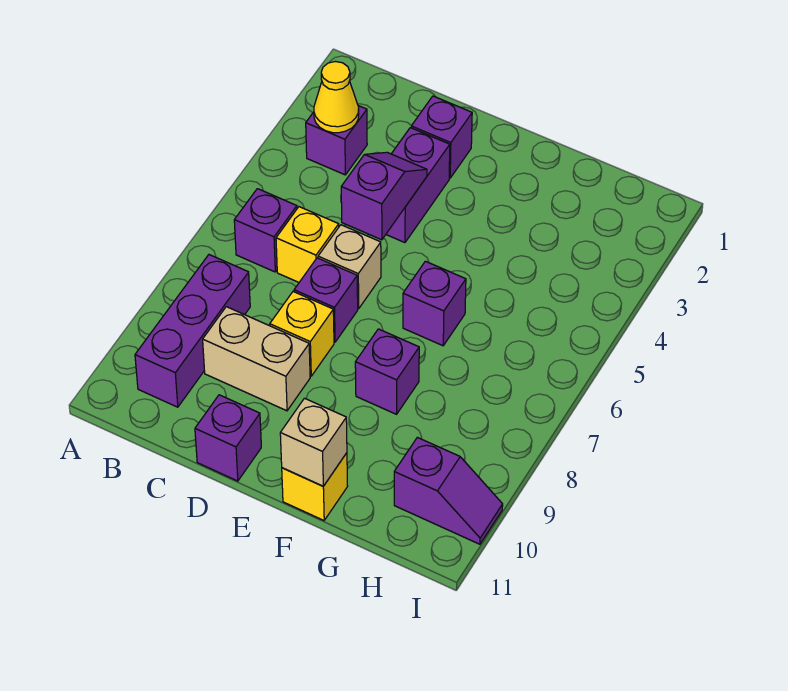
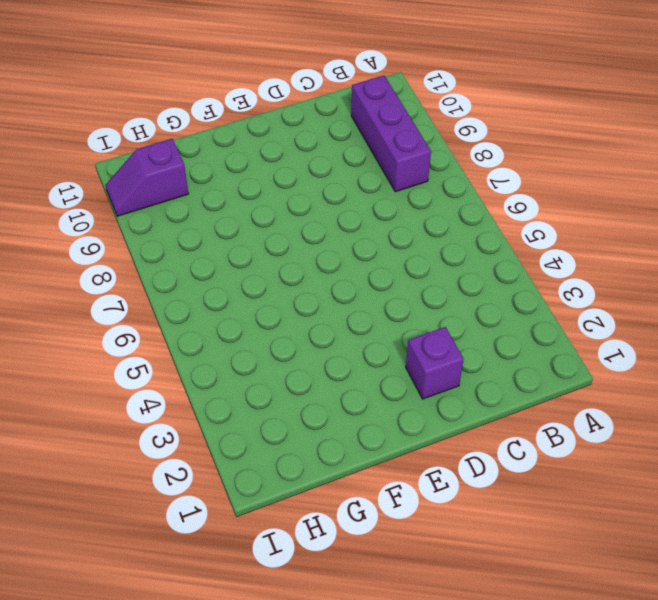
none -> purple 1x1 brick [306,106,367,175]
none -> purple 1x1 brick [234,189,297,272]
none -> yellow 1x1 brick [276,207,339,282]

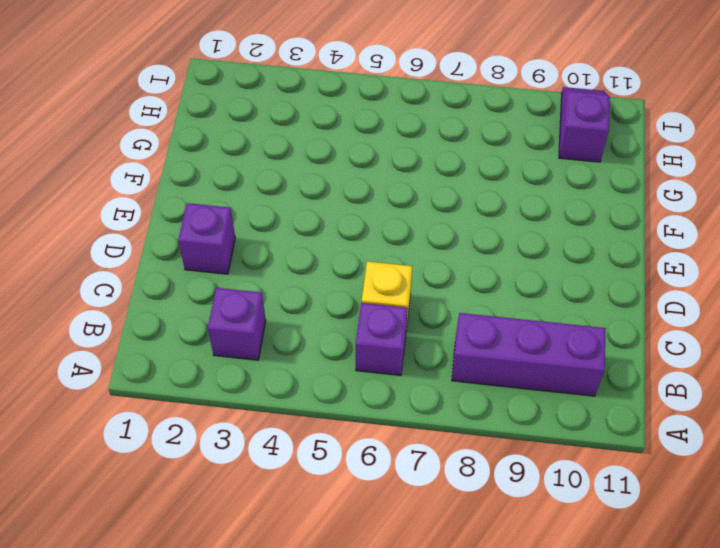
none -> tan 1x2 brick [203,307,310,411]
none -> purple 1x2 brick [386,128,450,243]
none -> tan 1x1 brick [318,225,381,309]

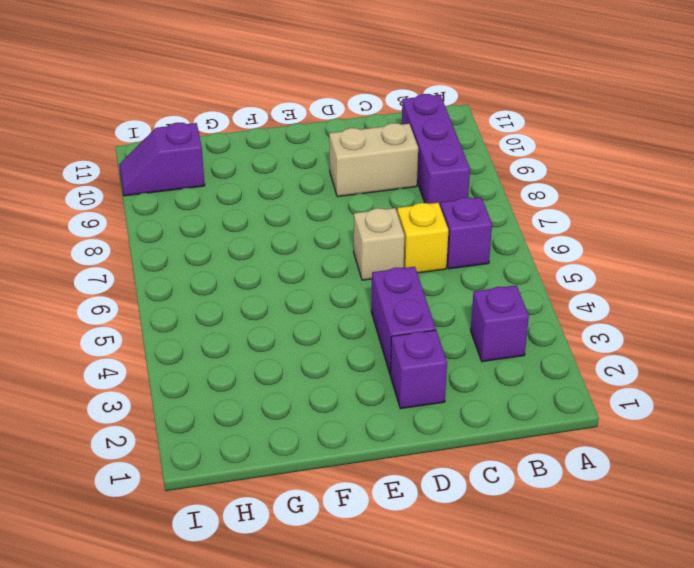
none -> purple 1x1 brick [294,258,358,342]
none -> yellow 1x1 brick [270,292,334,376]
none -> purple 1x1 brick [195,395,261,481]

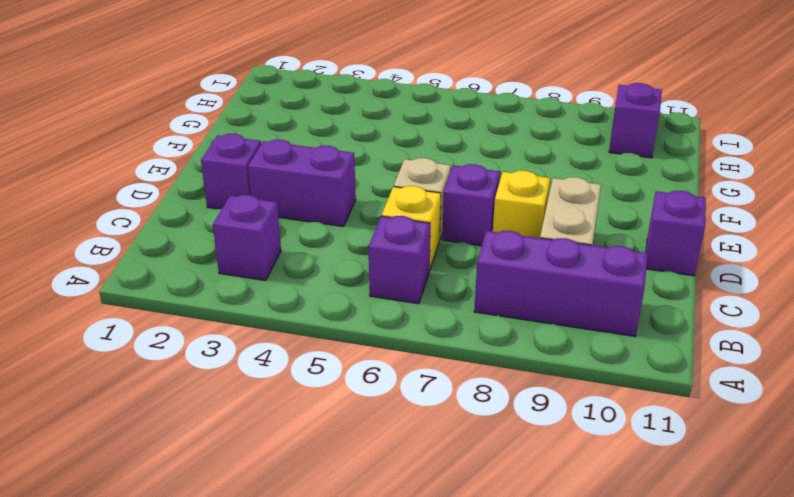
none -> purple 1x1 brick [403,261,466,346]
none -> purple 1x1 brick [355,329,419,414]
none -> yellow 1x1 brick [282,453,348,520]

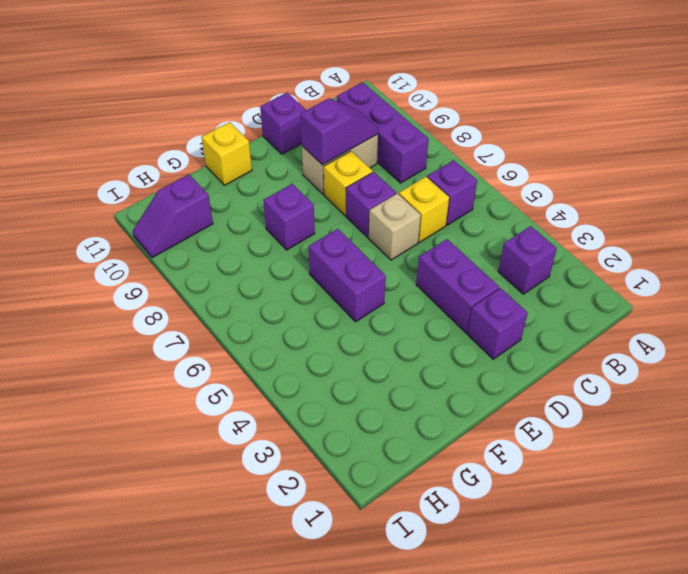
purple 1x2 slope [300,98,378,165] -> purple 1x2 slope turned to [341,152,427,240]
purple 1x2 brick [309,229,386,322] -> purple 1x1 brick [403,261,466,346]
none -> yellow 1x1 cone [314,62,359,133]
none -> tan 1x1 brick [280,398,347,486]

